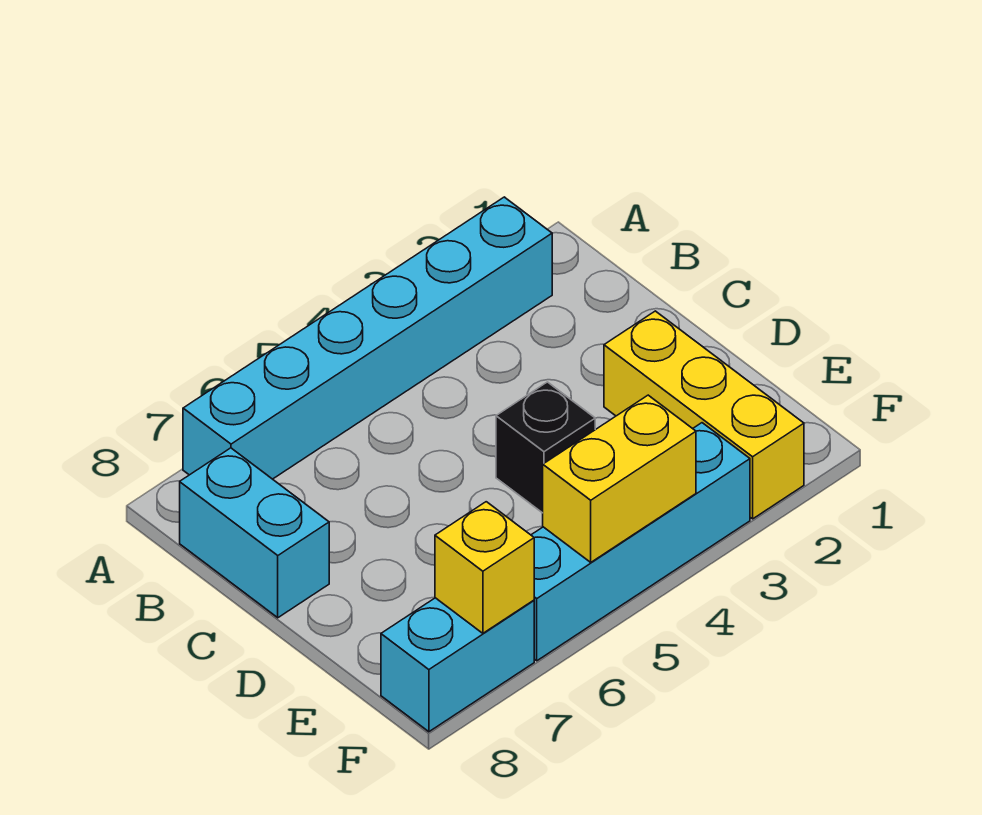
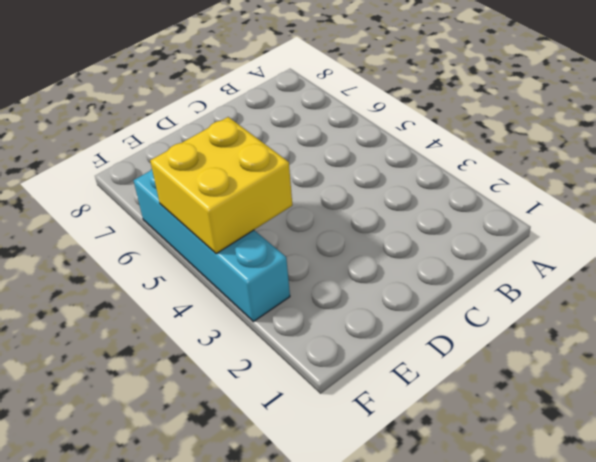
yellow 2x2 brick [150,117,292,254] -> yellow 1x2 brick [543,395,696,562]
none -> cyan 1x6 brick [183,197,552,479]
none -> cyan 1x2 brick [180,448,329,618]

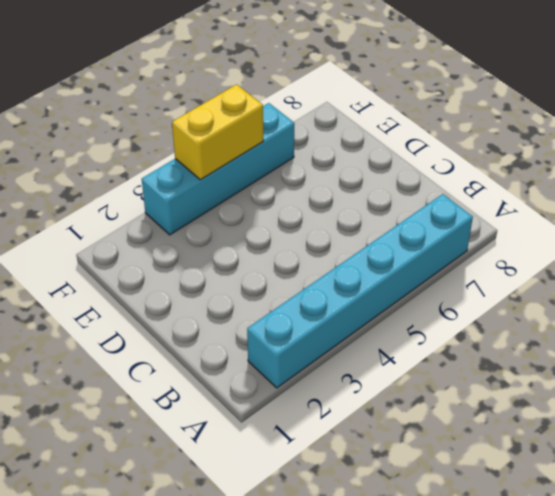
none -> cyan 1x2 brick [180,448,329,618]
none -> yellow 1x3 brick [604,311,804,519]

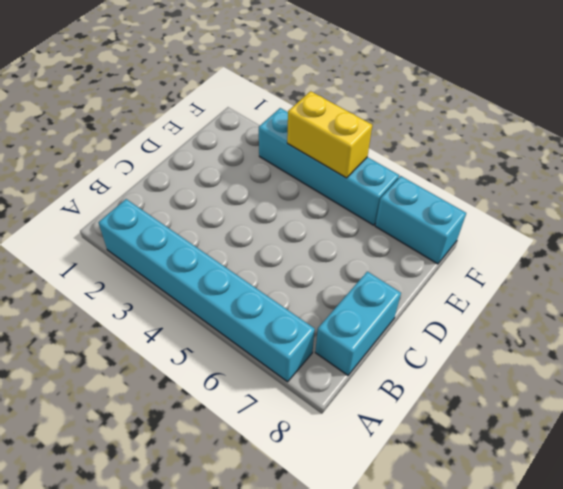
none -> yellow 1x3 brick [604,311,804,519]
none -> black 1x1 brick [496,382,595,513]

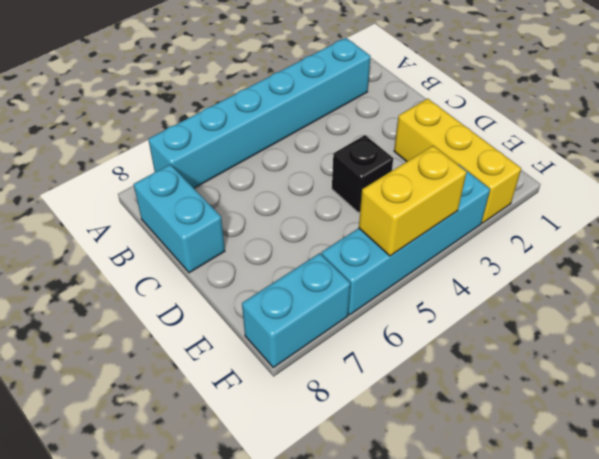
none -> yellow 1x1 brick [435,502,534,633]

